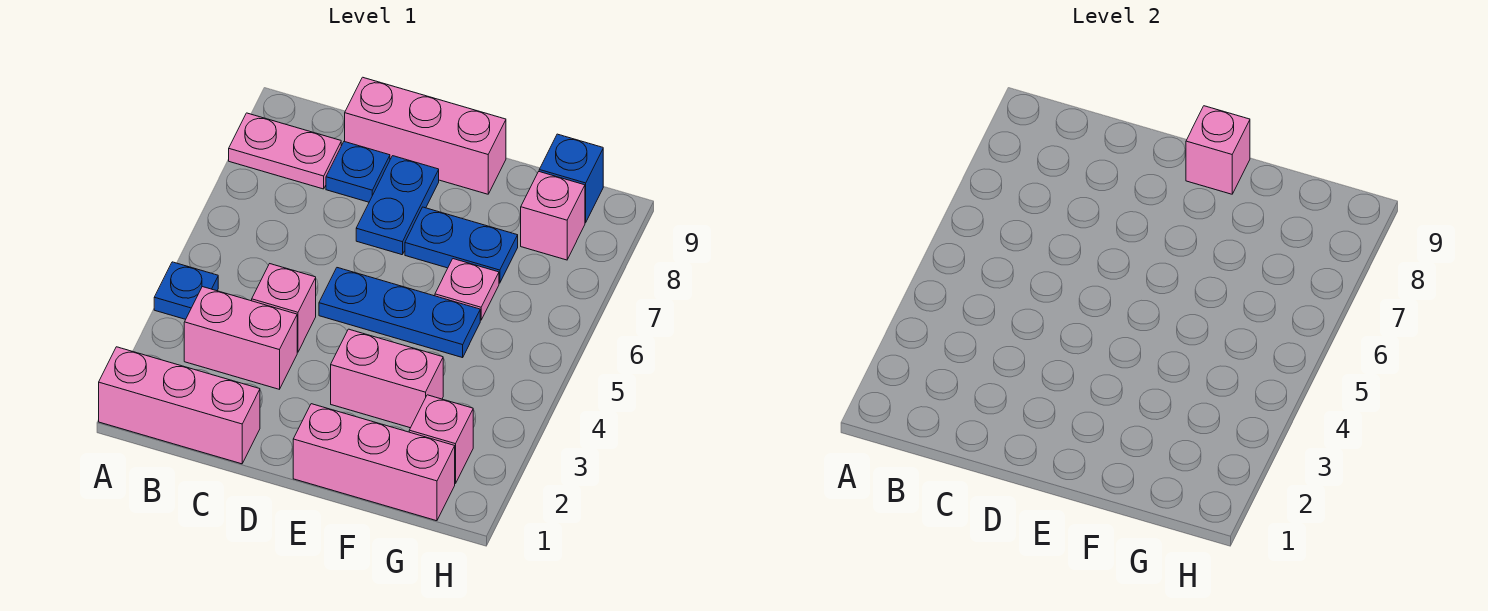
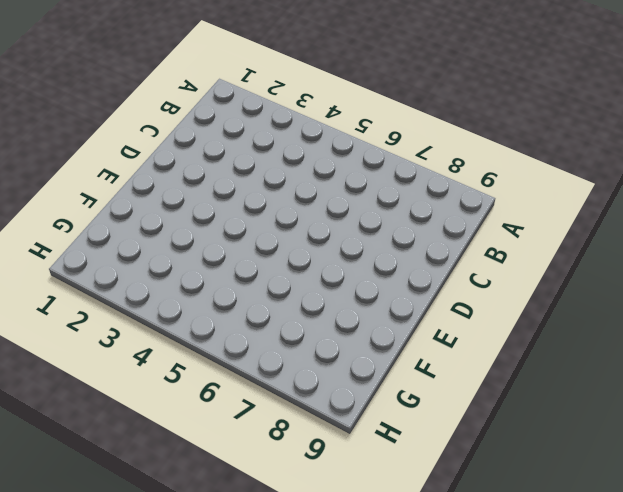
none -> pink 1x3 brick [99,347,260,464]
none -> blue 1x1 plate [154,262,218,319]
none -> pink 1x2 plate [229,113,341,189]

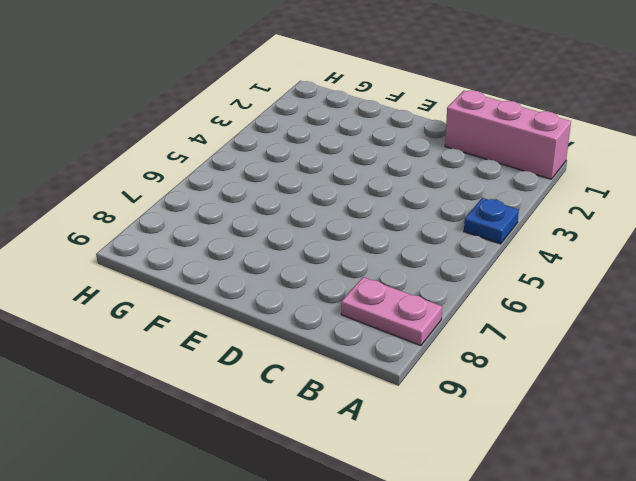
none -> pink 1x2 brick [184,287,297,389]
none -> pink 1x1 brick [252,264,316,352]
none -> blue 1x1 plate [326,141,390,202]

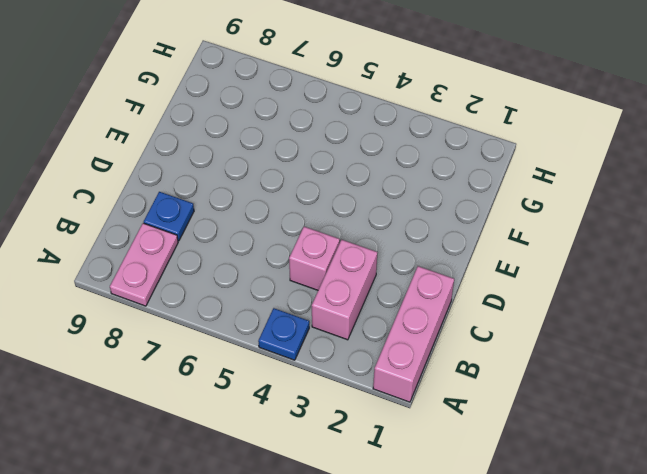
none -> pink 1x3 brick [345,77,506,194]
none -> blue 1x3 plate [319,268,480,358]
none -> blue 1x2 plate [356,156,439,255]

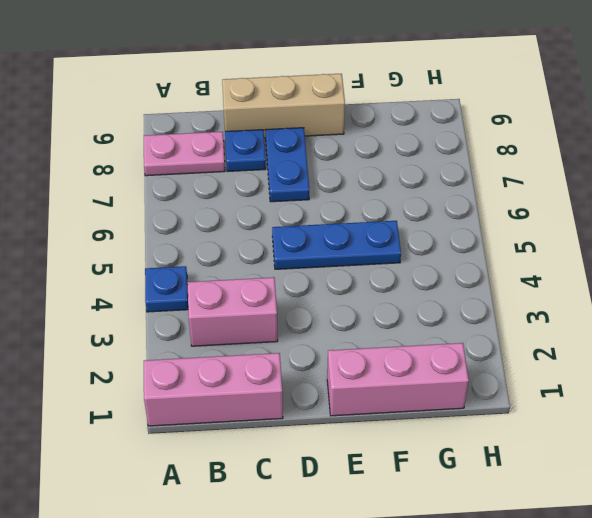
tan 1x3 brick [222,74,345,138] -> pink 1x3 brick [345,77,506,194]
none -> pink 1x1 brick [252,264,316,352]
none -> pink 1x2 brick [331,329,443,428]
none -> blue 1x2 plate [405,207,518,283]

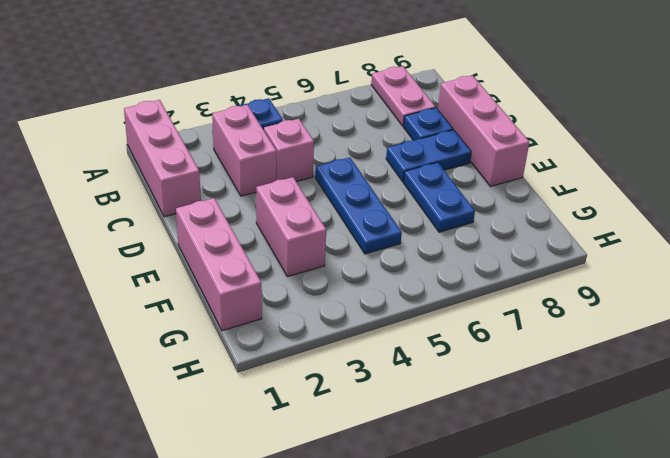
none -> pink 1x1 plate [435,259,499,320]
none -> pink 1x1 brick [409,395,473,484]
none -> pink 1x1 brick [521,172,585,260]

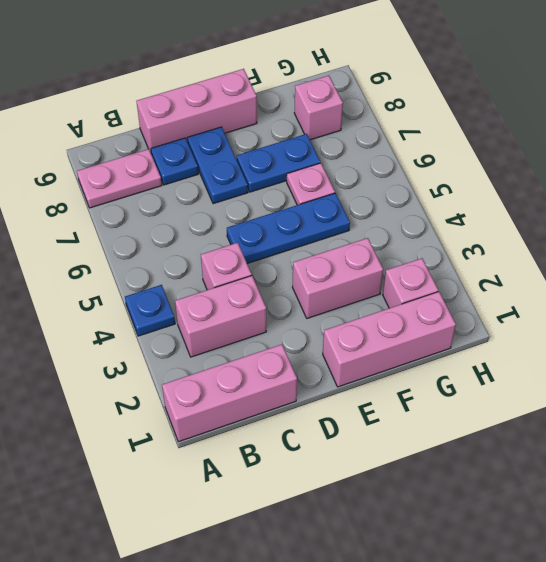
none -> blue 1x1 brick [539,134,603,223]
none -> pink 1x1 brick [1186,106,1250,194]

